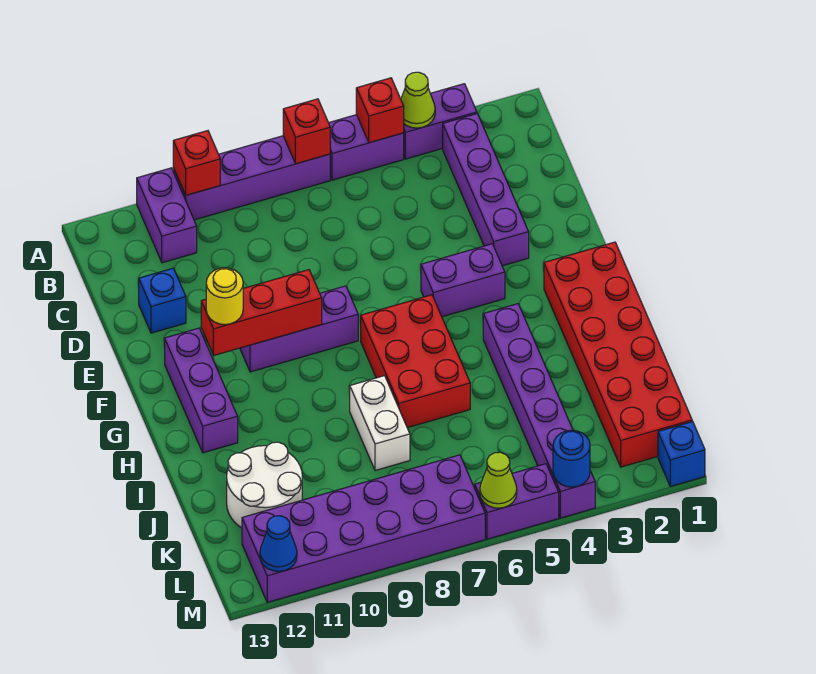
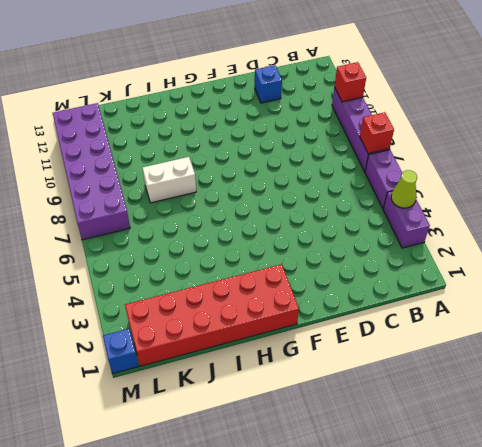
none -> purple 1x2 brick [137,168,197,263]
none -> purple 1x4 brick [443,114,529,266]
none -> purple 1x2 brick [421,244,505,317]

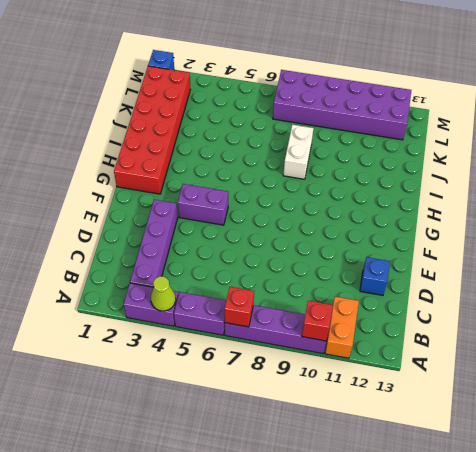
orange 1x2 brick [325,297,359,358] -> purple 1x2 brick [137,168,197,263]
none -> purple 1x3 brick [240,286,358,372]
none -> purple 1x3 brick [165,328,238,453]
none -> red 2x3 brick [361,295,470,428]

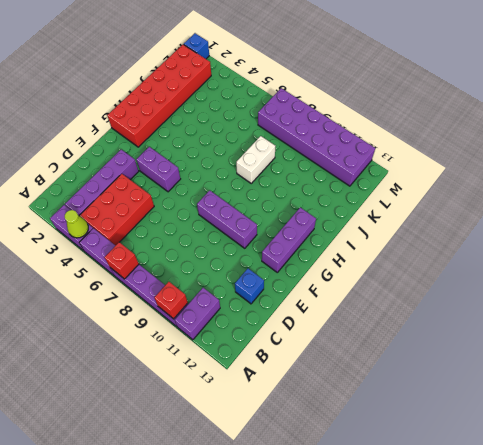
red 2x3 brick [79,174,154,246] -> red 2x3 brick moved to [361,295,470,428]
none -> purple 1x6 brick [483,304,595,518]
none -> white 2x2 round brick [227,442,302,528]
none -> purple 1x2 brick [475,464,559,539]

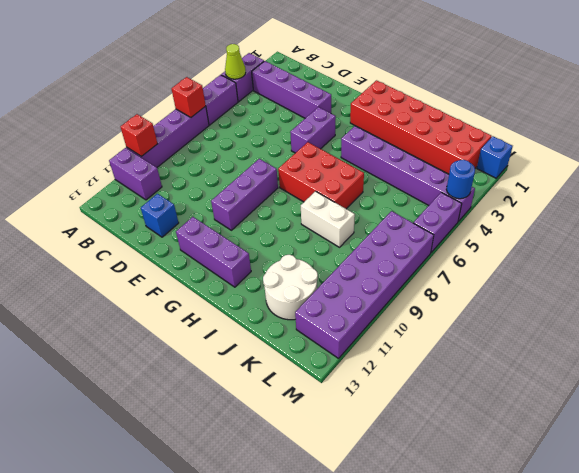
none -> red 1x1 brick [356,78,404,143]
none -> red 1x3 brick [201,270,322,355]
none -> lime 1x1 cone [480,452,517,508]

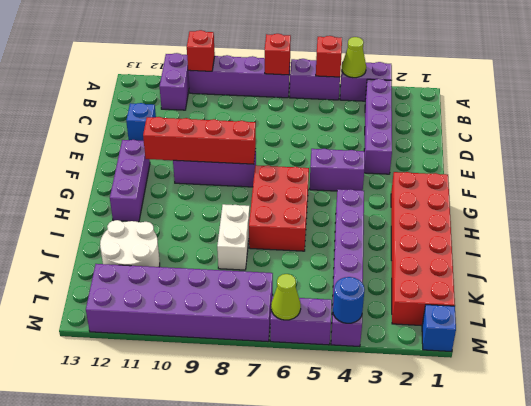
red 1x4 brick [143,117,256,164] -> red 1x3 brick [201,270,322,355]
none -> blue 1x1 cone [260,516,297,571]
none -> yellow 1x1 round brick [206,268,243,325]

